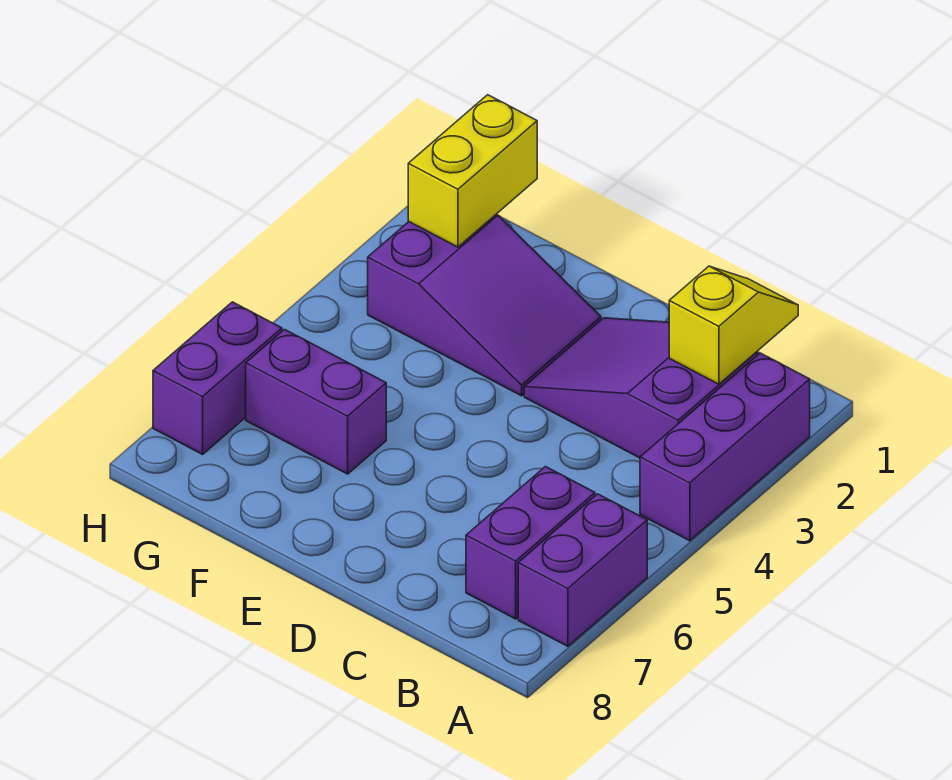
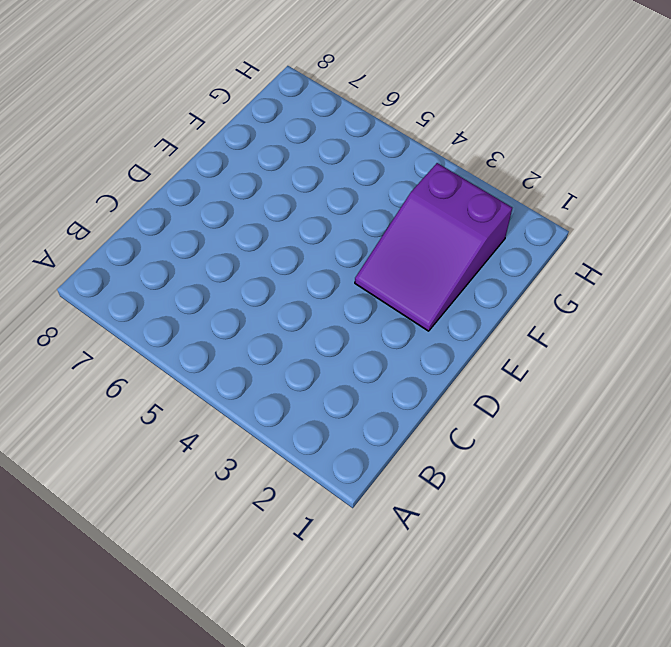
none -> purple 1x3 brick [640,353,810,541]
none -> purple 1x2 brick [518,494,647,646]

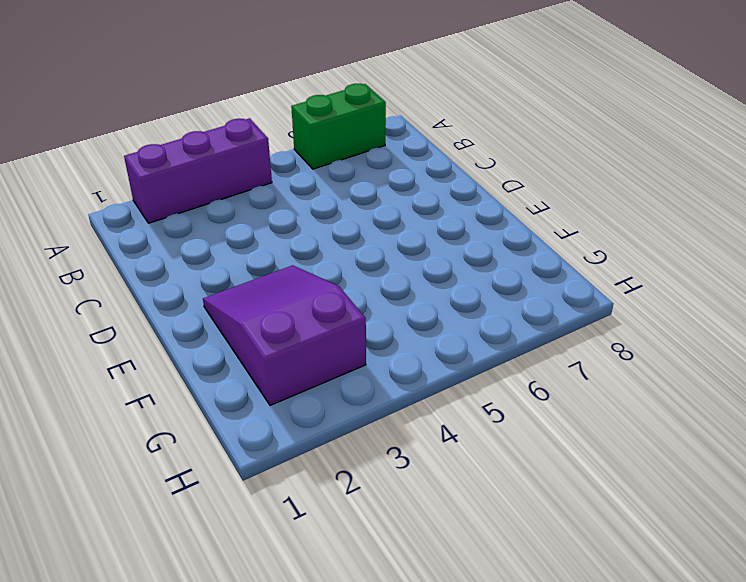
green 1x2 brick [291,84,386,169] -> purple 1x2 brick [518,494,647,646]
none -> purple 2x3 slope [524,318,758,458]
none -> purple 1x2 brick [466,467,595,619]

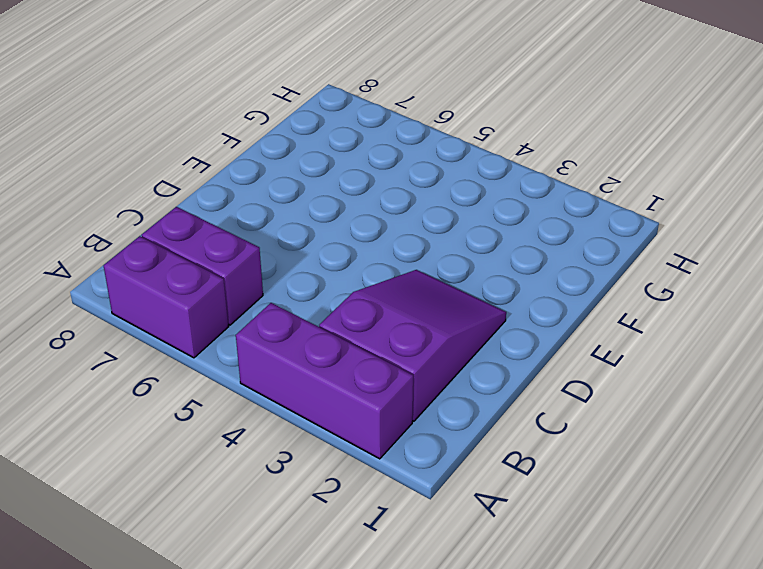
none -> purple 2x3 slope [368,214,601,396]
none -> purple 1x2 brick [246,329,386,474]

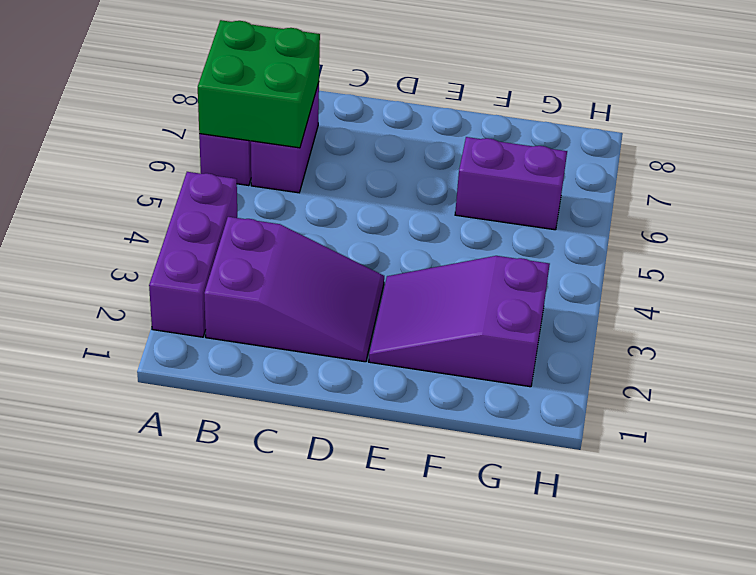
green 2x2 brick [198,20,320,148] -> none
none -> purple 1x2 brick [153,302,282,454]
none -> yellow 1x2 slope [669,266,798,384]

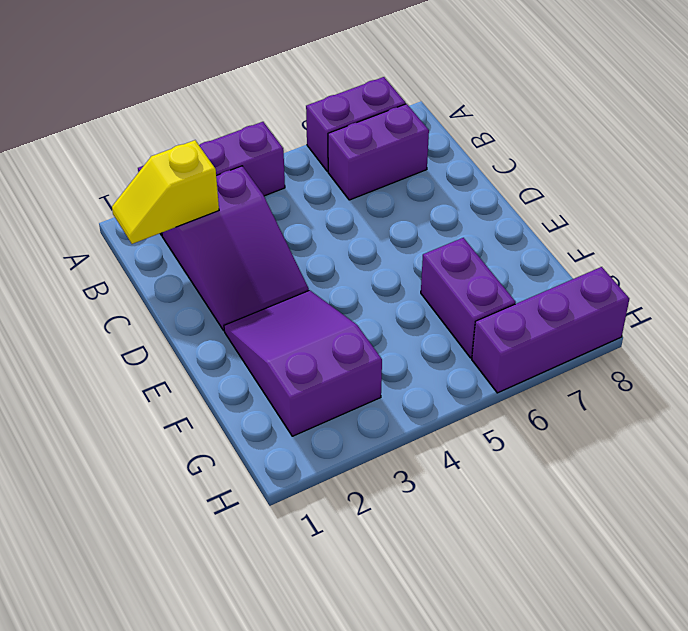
purple 1x3 brick [472,267,629,393] -> purple 1x2 brick [153,302,282,454]
none -> yellow 1x2 brick [408,95,537,247]

